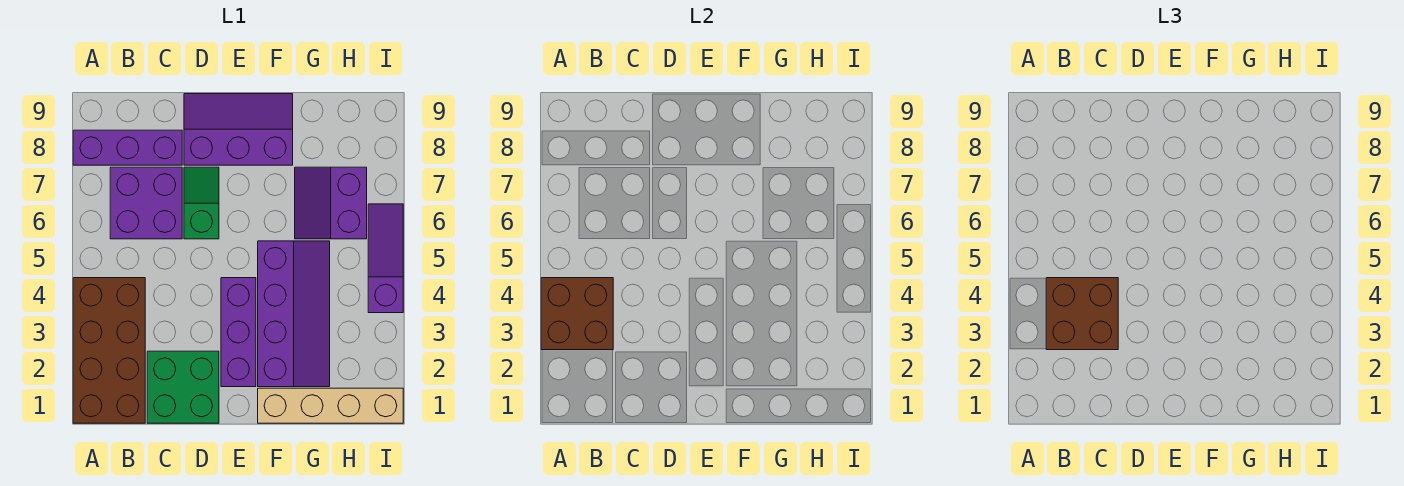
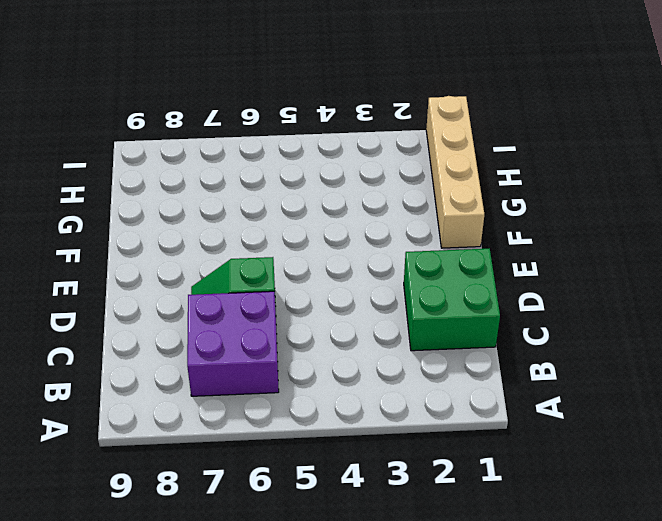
none -> brown 2x4 brick [73,278,145,423]
none -> purple 1x3 brick [73,130,182,165]
none -> purple 2x3 slope [184,94,293,165]

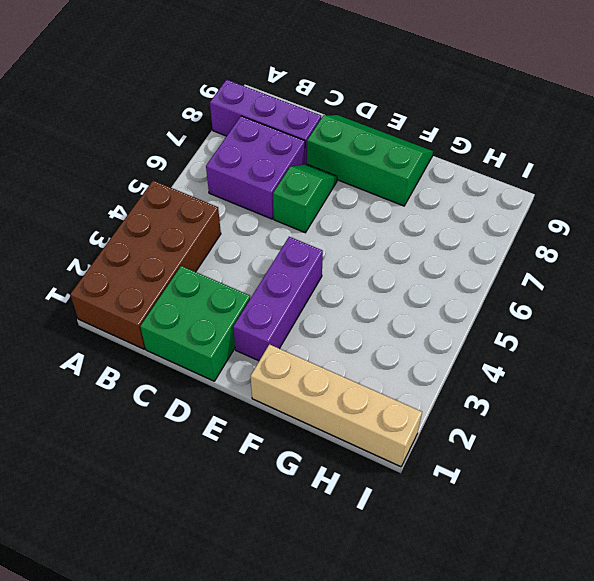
green 2x3 slope [307,115,433,206] -> purple 2x3 slope [184,94,293,165]
none -> purple 2x4 slope [258,241,330,387]
none -> purple 2x2 slope [295,167,367,239]
none -> purple 1x3 slope [368,204,403,313]

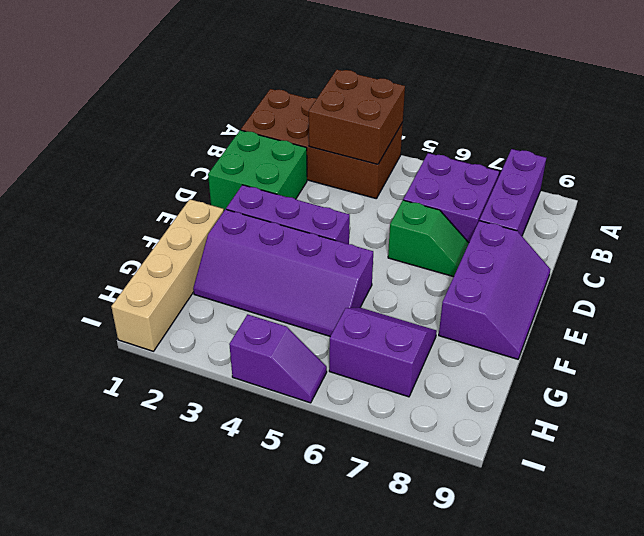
purple 1x2 slope [229,314,327,403] -> purple 1x3 slope [368,204,403,313]
none -> brown 2x2 brick [1046,278,1118,350]

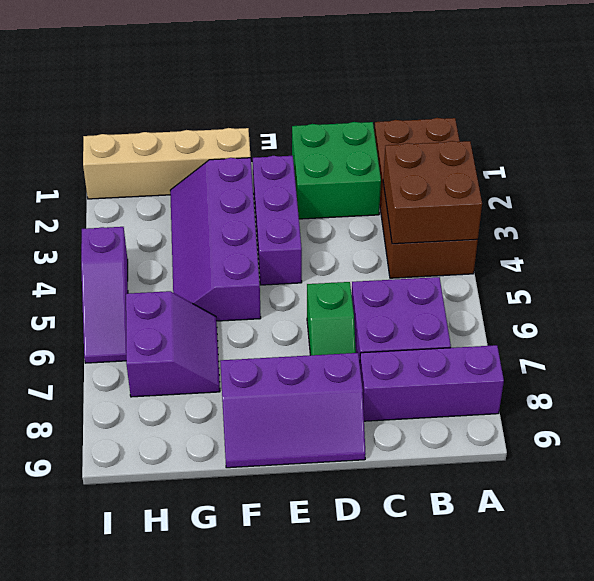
none -> brown 2x2 brick [1046,278,1118,350]

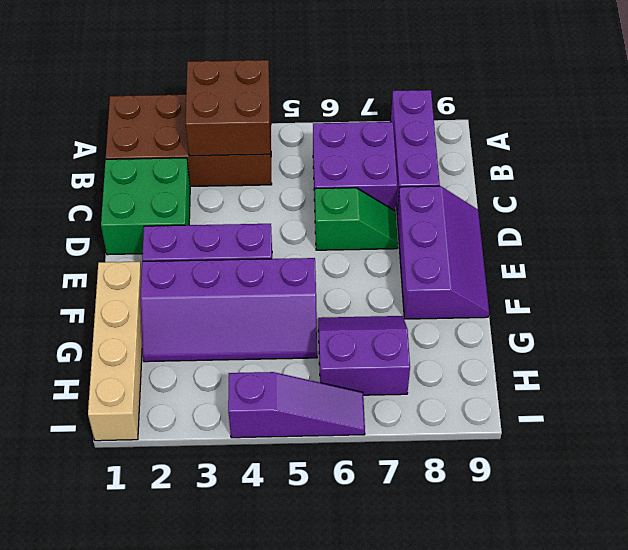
none -> brown 2x2 brick [1046,278,1118,350]

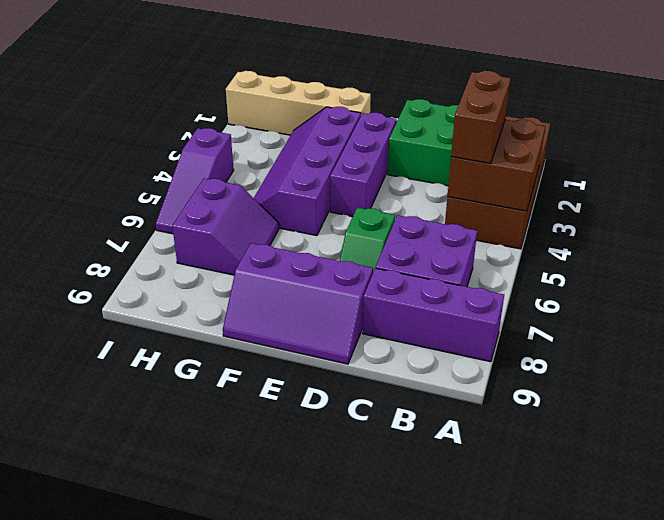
brown 1x2 brick [451,71,511,164] -> brown 2x2 brick [1046,278,1118,350]

